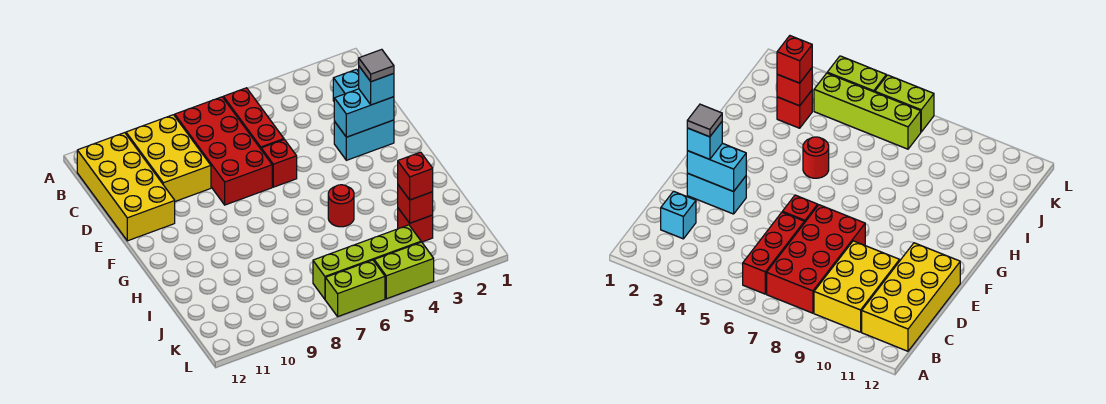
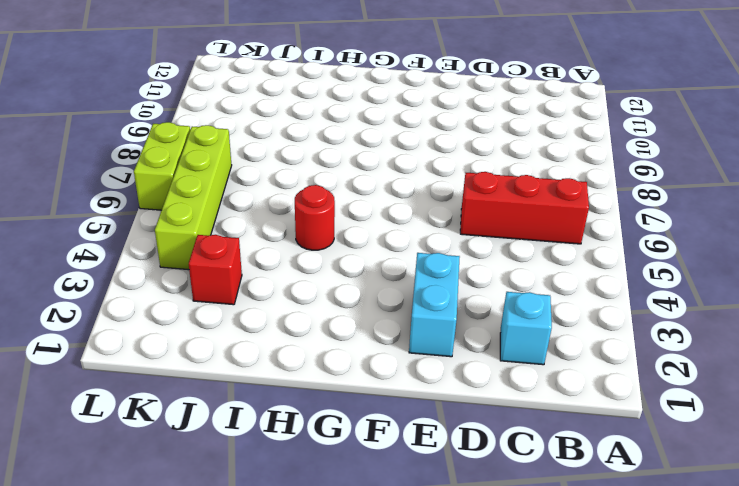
none -> red 2x4 brick [175,97,272,205]
none -> yellow 2x3 brick [126,115,211,201]
none -> yellow 2x4 brick [77,133,175,241]

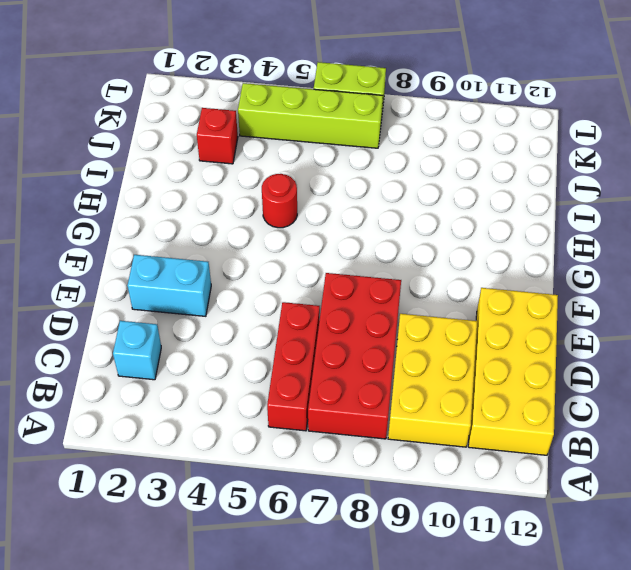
none -> red 1x1 brick [261,140,297,187]
none -> lime 1x2 brick [374,242,434,299]
none -> cyan 1x2 brick [334,89,394,137]

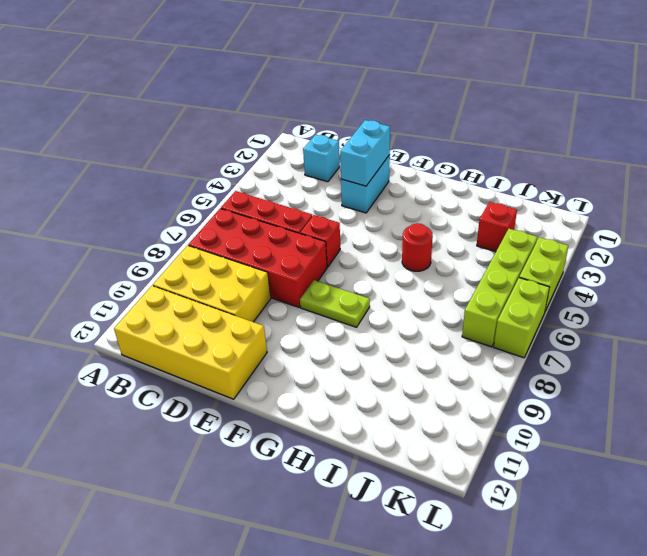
lime 1x2 plate [300,280,370,327] -> none
none -> red 1x1 brick [398,185,433,223]
none -> cyan 1x1 brick [359,67,394,105]
none -> red 1x1 brick [398,152,433,200]

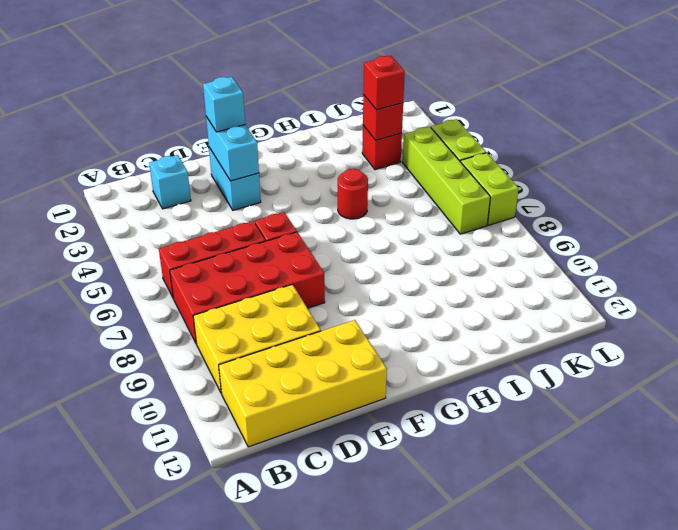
none -> grey 1x1 tile [359,49,394,82]

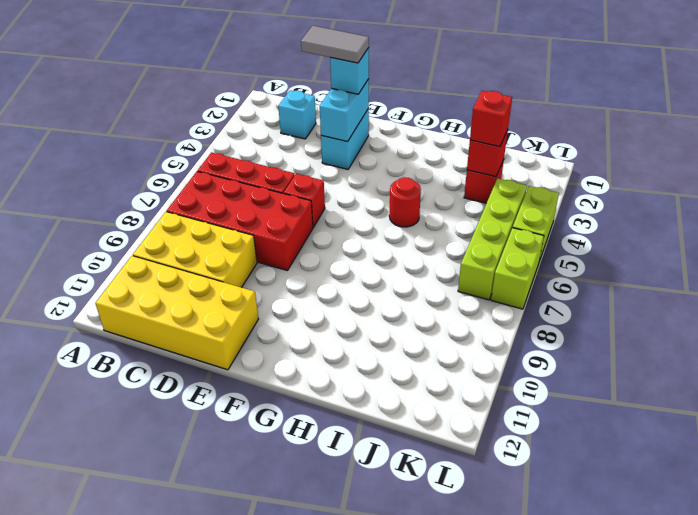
grey 1x2 tile [301,26,369,63] -> grey 1x1 tile [359,49,394,82]

